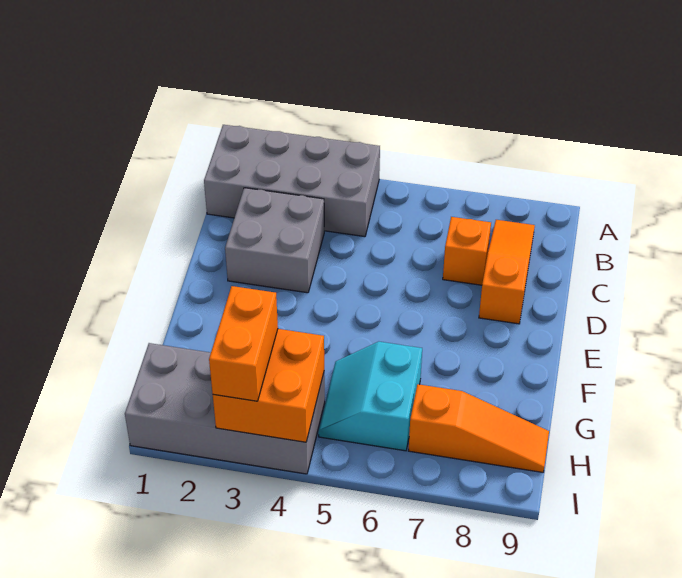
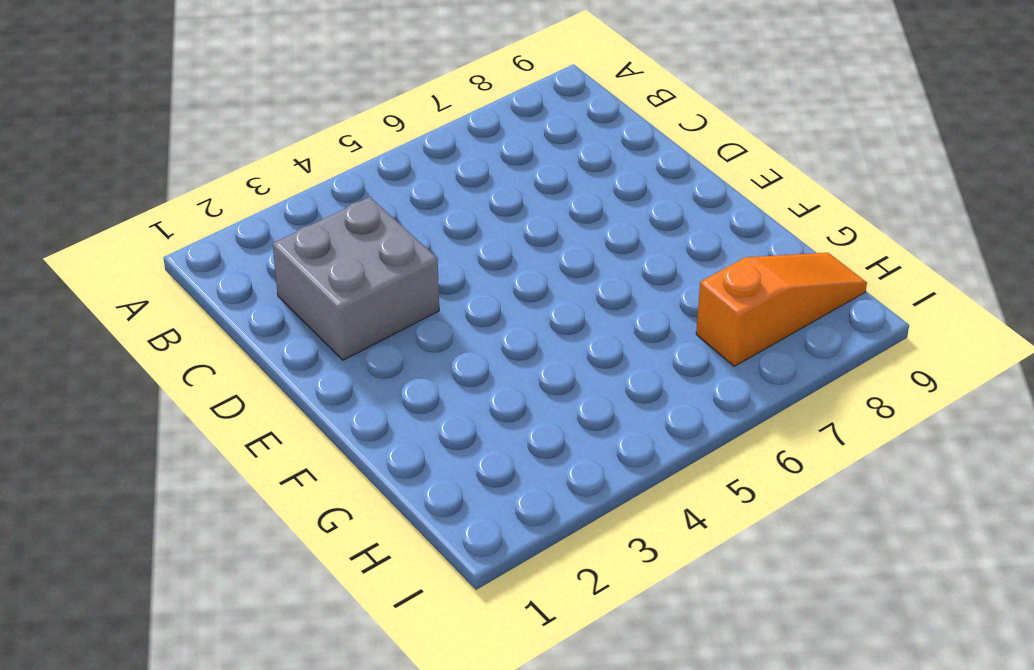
none -> grey 2x4 brick [204,125,380,237]
none -> orange 1x3 slope [479,220,535,324]

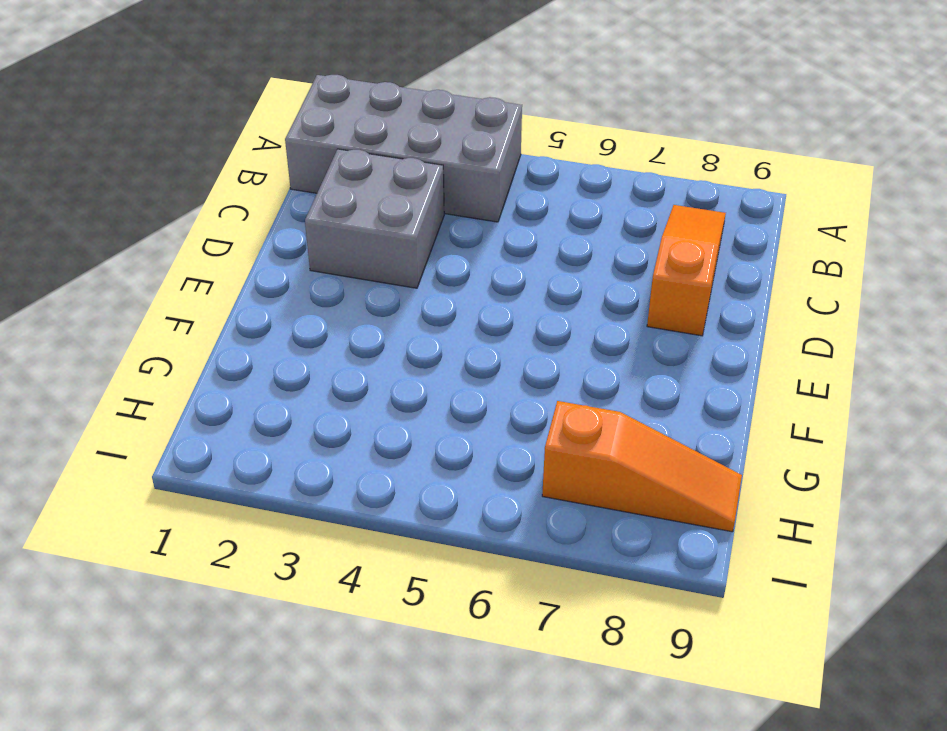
none -> orange 1x1 brick [443,217,491,285]
none -> cyan 2x2 slope [318,342,422,451]

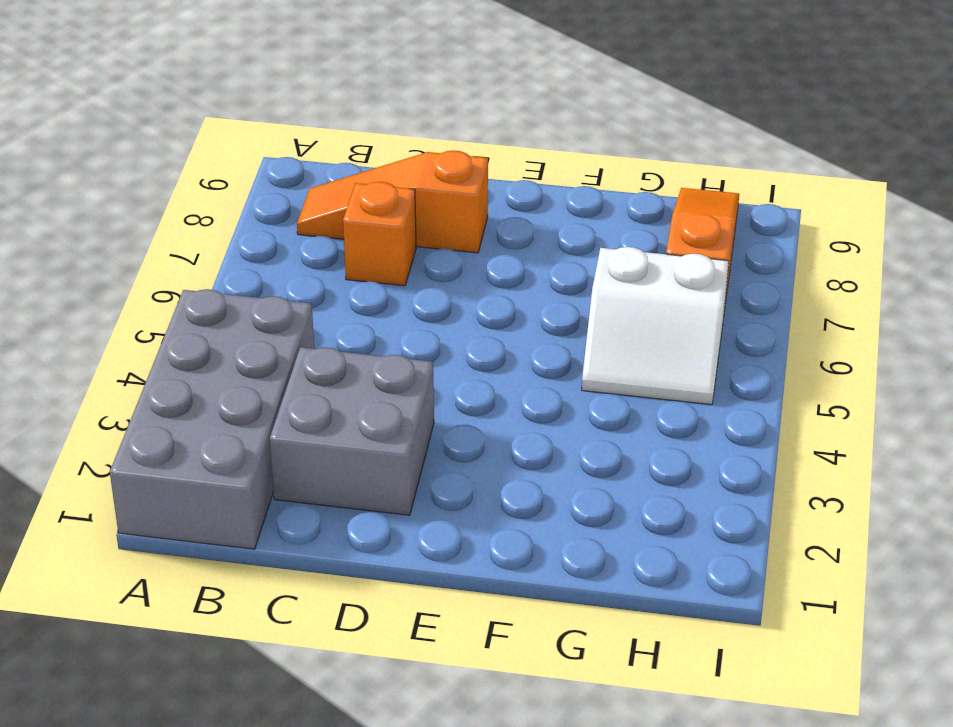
white 2x2 slope [582,247,729,405] -> cyan 2x2 slope [318,342,422,451]
none -> grey 2x4 brick [125,343,325,474]
none -> orange 2x2 brick [213,329,324,442]

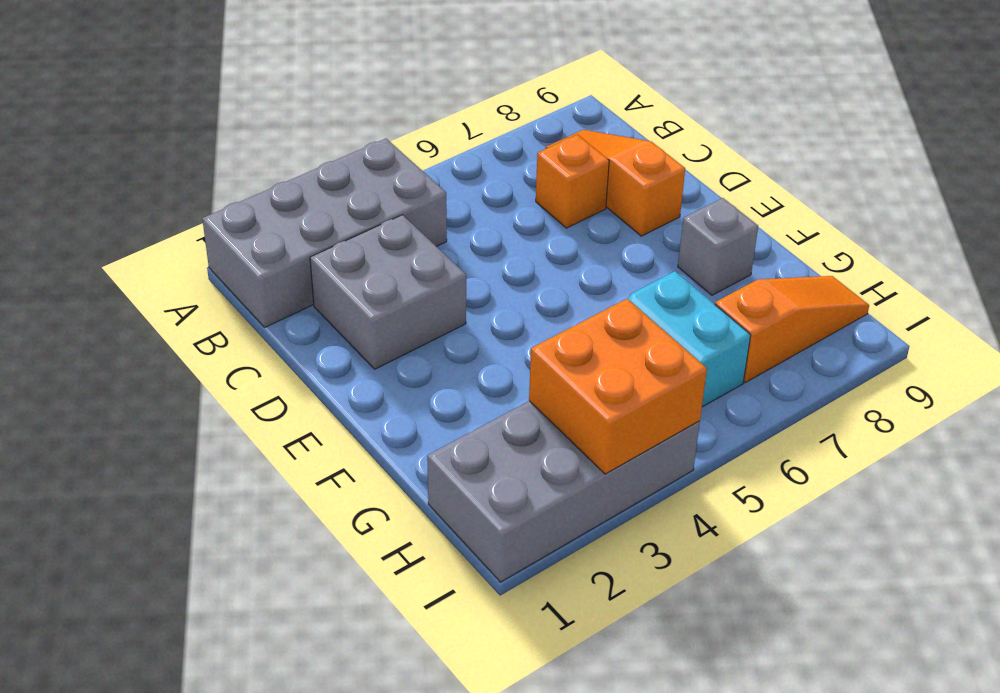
grey 1x1 brick [678,198,758,295] -> none
none -> orange 1x2 brick [209,286,278,401]

